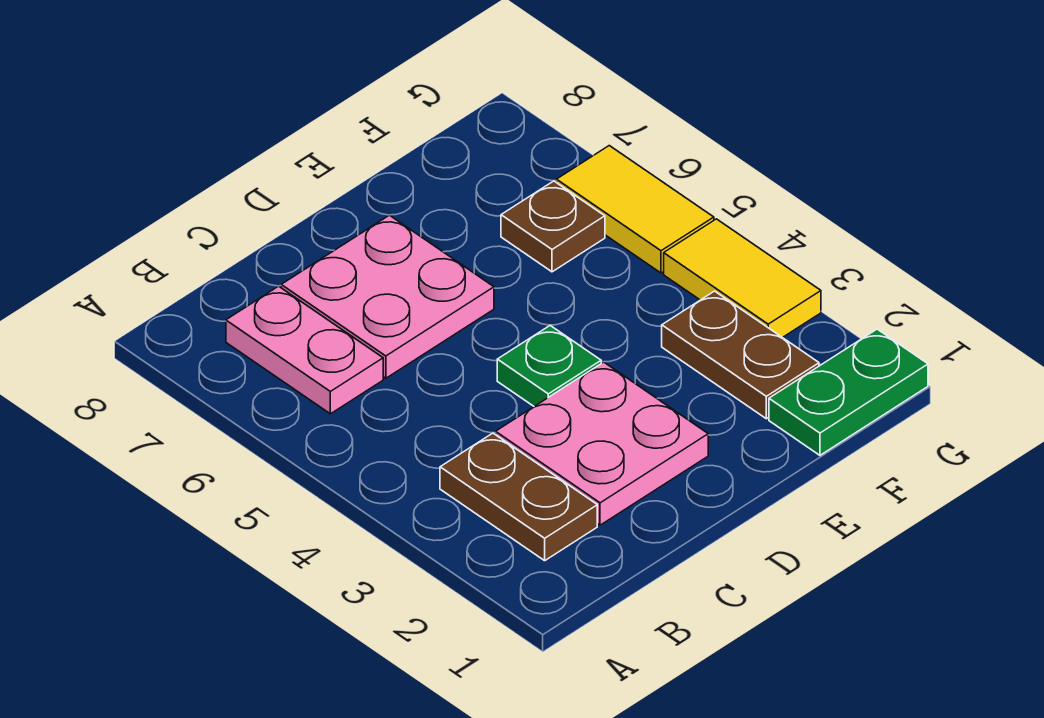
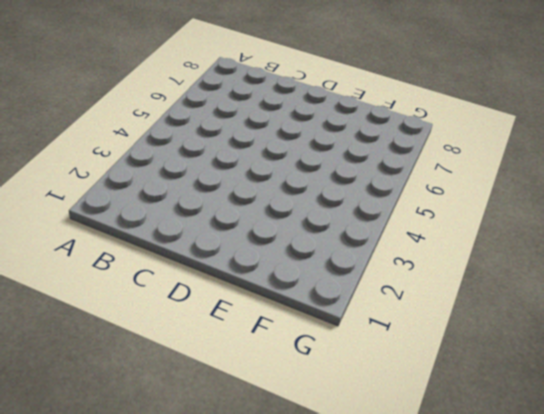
none -> brown 1x2 plate [440,433,597,561]
none -> pink 1x2 plate [226,286,383,414]

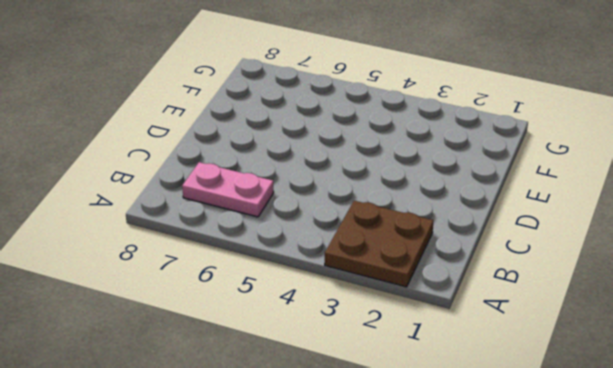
brown 2x2 plate [325,201,433,287] -> brown 1x2 plate [440,433,597,561]
none -> pink 2x2 plate [496,362,708,525]
none -> pink 2x2 plate [281,215,494,378]

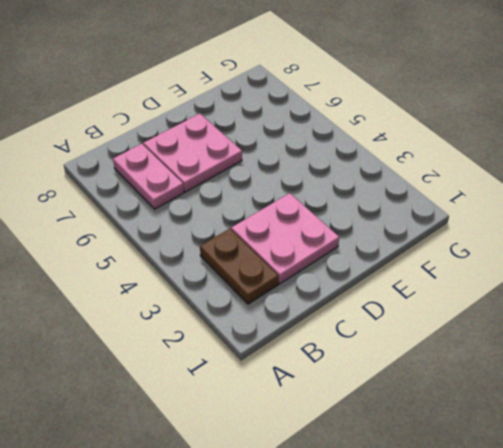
none -> green 1x1 plate [497,326,601,406]
none -> green 1x2 plate [769,329,928,455]

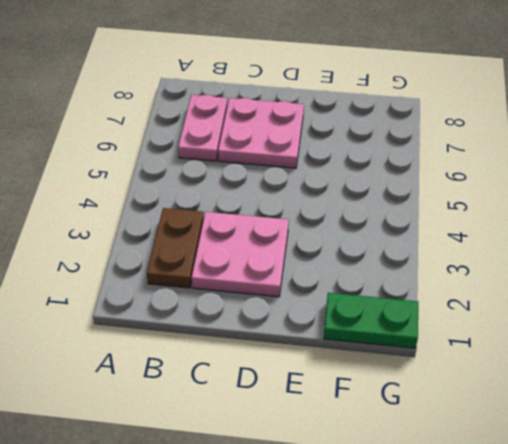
none -> green 1x1 plate [497,326,601,406]
none -> brown 1x2 plate [662,291,819,419]

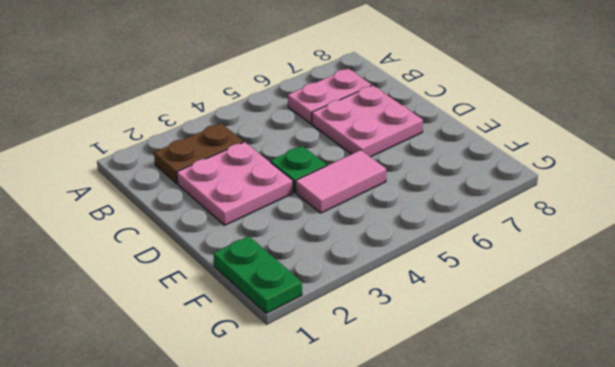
pink 1x2 tile [296,150,386,213] -> none
none -> brown 1x2 plate [662,291,819,419]
none -> brown 1x1 plate [501,181,605,272]

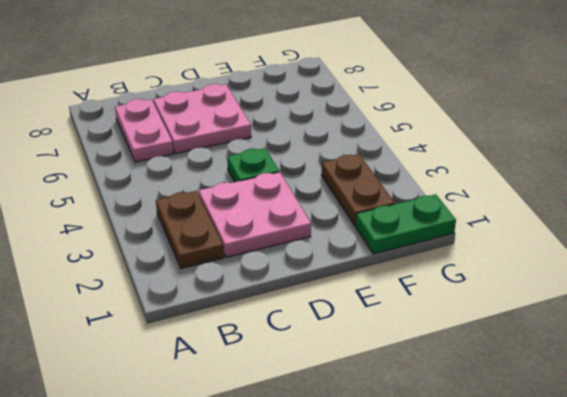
none -> brown 1x1 plate [501,181,605,272]
none -> yellow 1x2 tile [664,219,821,338]

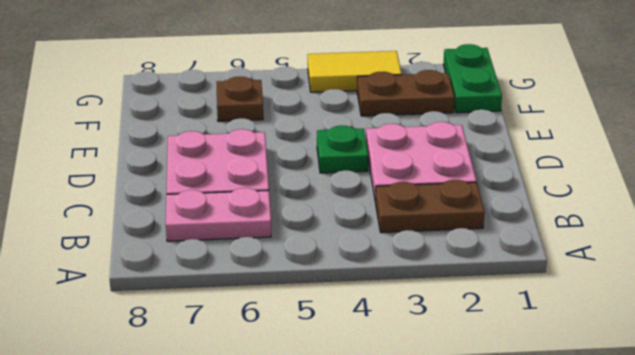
none -> yellow 1x2 tile [557,146,714,273]

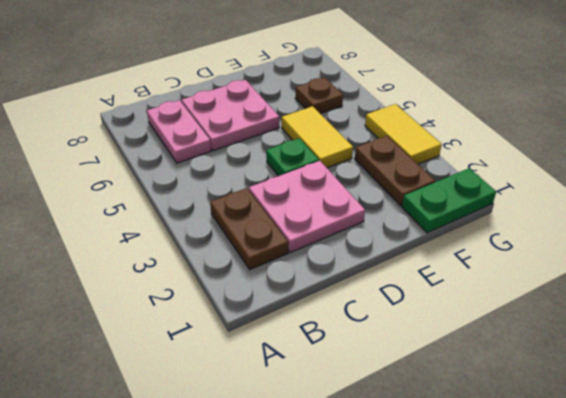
yellow 1x2 tile [282,106,353,168] -> yellow 1x2 tile moved to [557,146,714,273]

